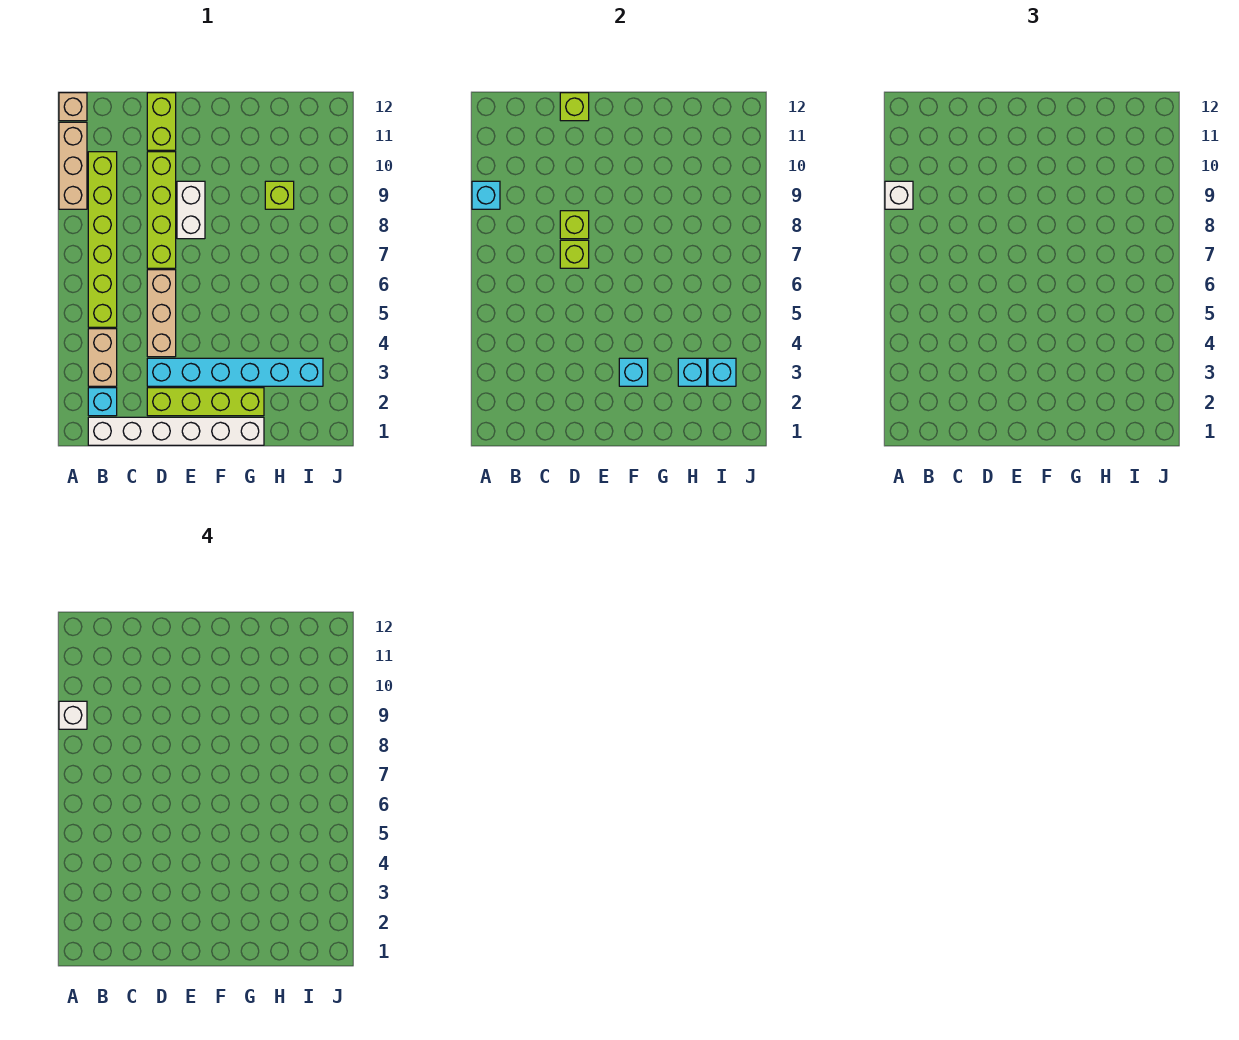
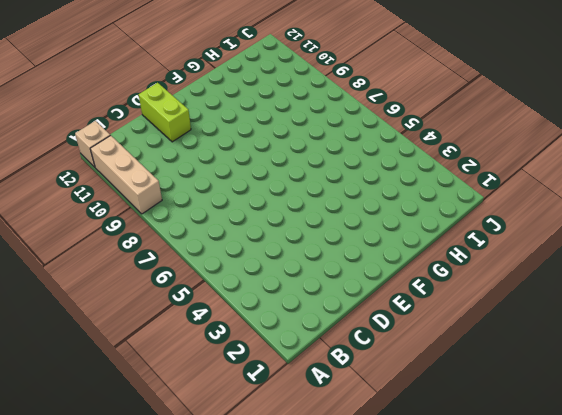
none -> white 1x6 brick [88,417,264,445]
none -> cyan 1x1 brick [88,388,117,416]
none -> tan 1x2 brick [88,329,117,386]

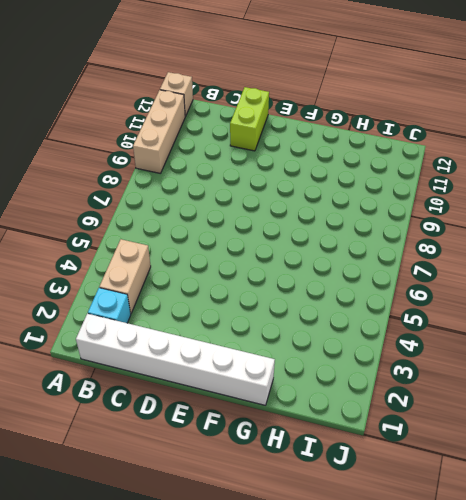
none -> lime 1x6 brick [88,152,117,327]
none -> lime 1x4 brick [147,388,264,416]
none -> cyan 1x6 brick [147,358,323,386]

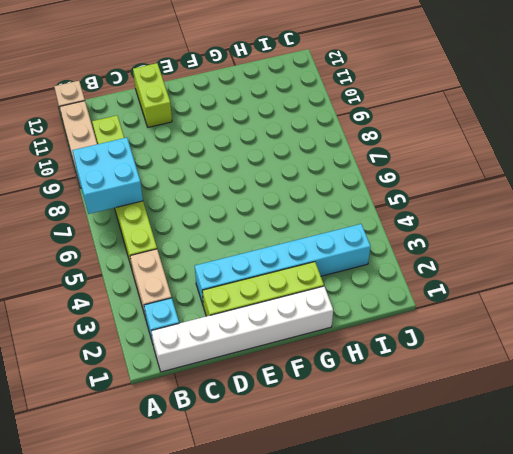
cyan 2x2 brick [72,138,143,214] -> none
none -> tan 1x3 brick [147,270,176,357]
none -> lime 1x4 brick [147,152,176,268]
none -> white 1x2 brick [177,181,205,239]

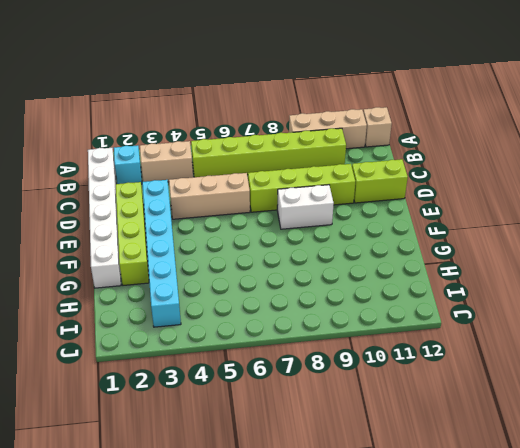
none -> lime 1x1 brick [265,181,294,209]
none -> cyan 1x1 brick [472,181,500,209]
none -> lime 1x1 brick [560,240,589,268]

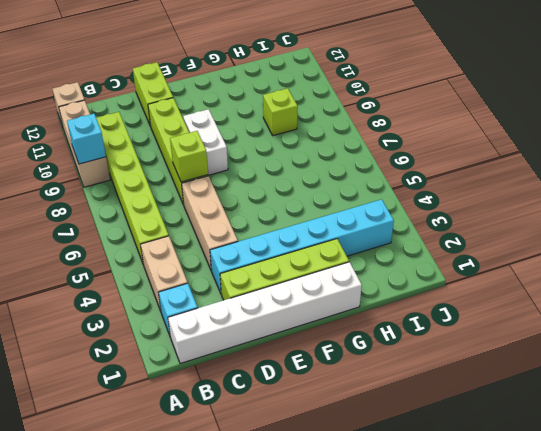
none -> lime 1x1 brick [560,211,589,239]
none -> lime 1x1 brick [560,93,589,121]
none -> cyan 1x1 brick [619,358,648,386]

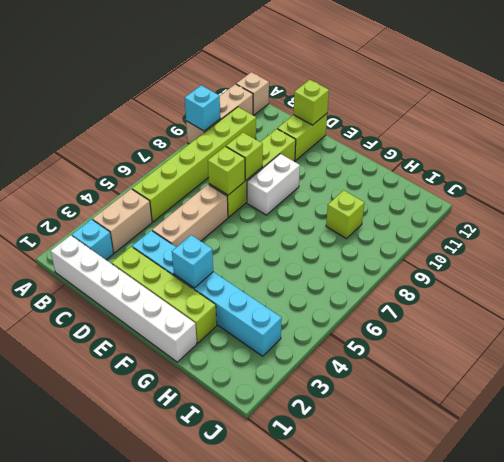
none -> cyan 1x1 brick [678,358,707,386]
none -> cyan 1x1 brick [708,358,736,386]
none -> white 1x1 brick [885,181,913,209]

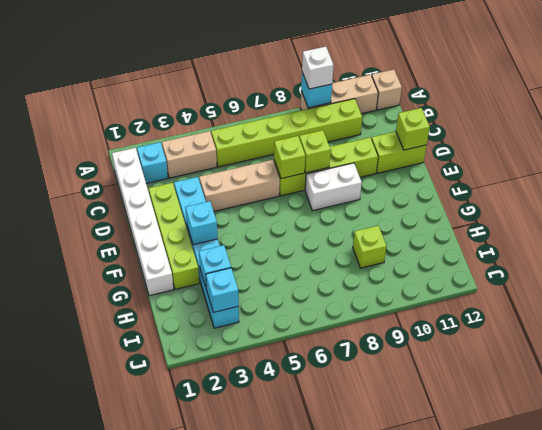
none -> white 1x1 brick [59,701,87,729]

